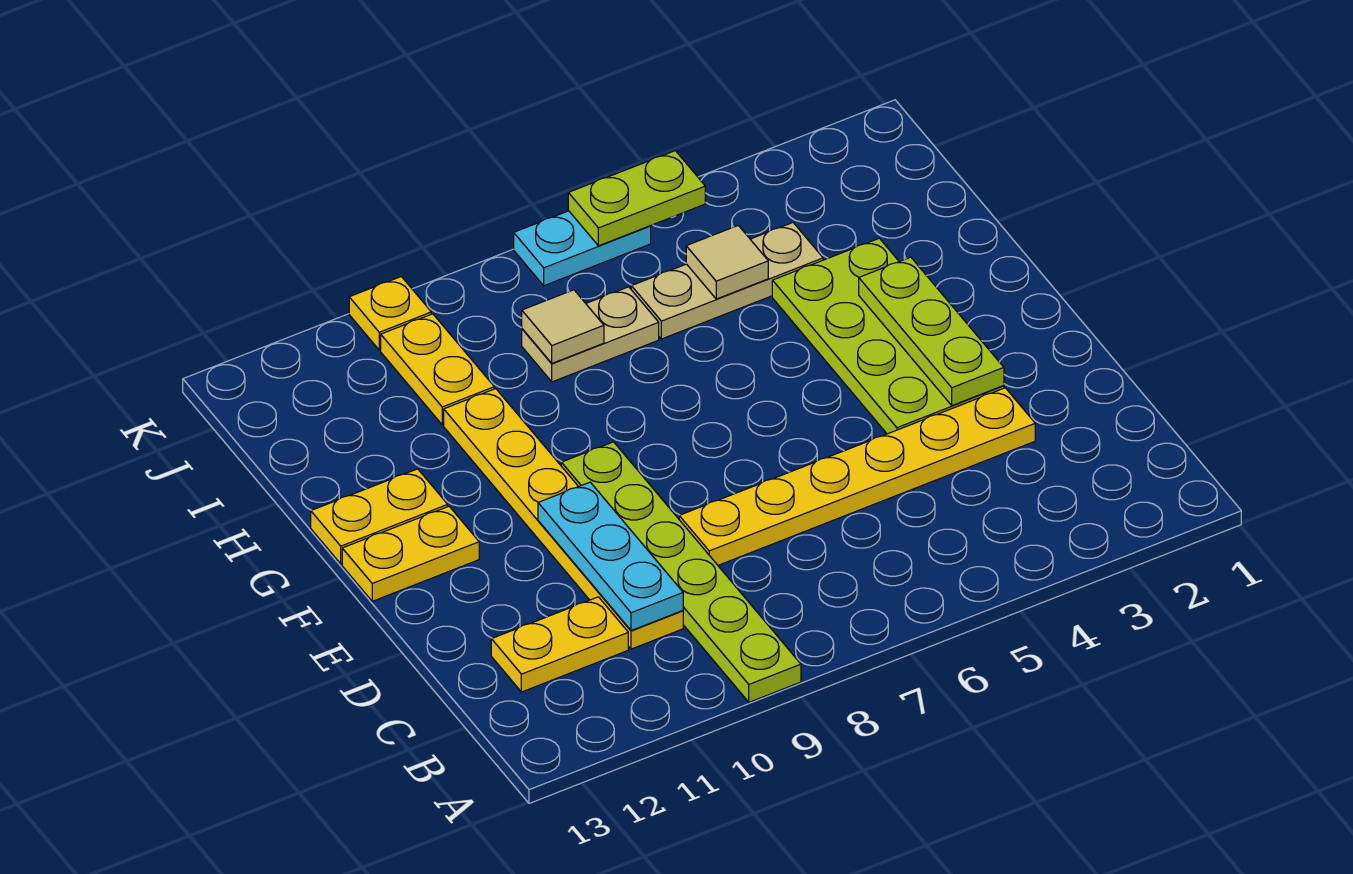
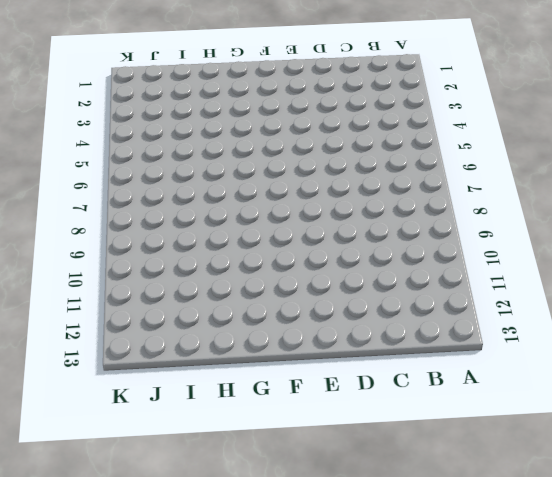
none -> lime 1x6 plate [561,442,801,702]
none -> yellow 1x6 plate [444,389,683,649]
none -> yellow 1x2 plate [491,597,628,692]

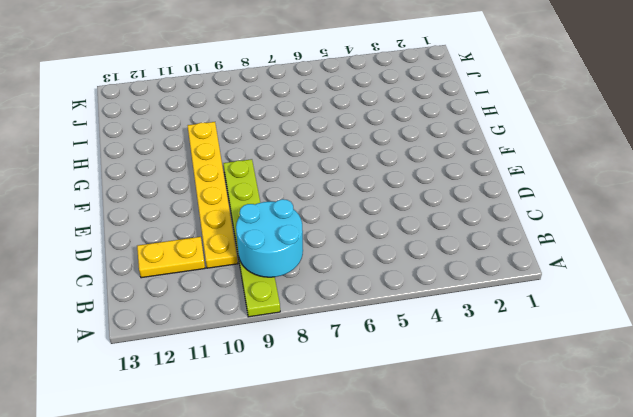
cyan 2x2 round brick [236,199,303,277] -> none
none -> yellow 1x6 plate [679,388,1035,565]
none -> lime 2x4 plate [772,238,1004,434]
none -> yellow 1x2 plate [342,506,479,601]

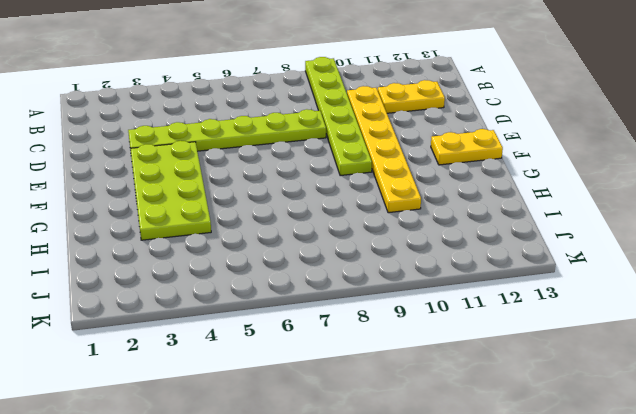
lime 1x6 plate [128,109,326,151] -> yellow 1x6 plate [679,388,1035,565]
none -> yellow 1x2 plate [311,469,448,564]
none -> tan 1x3 plate [631,223,823,339]
none -> tan 1x2 plate [522,287,659,382]

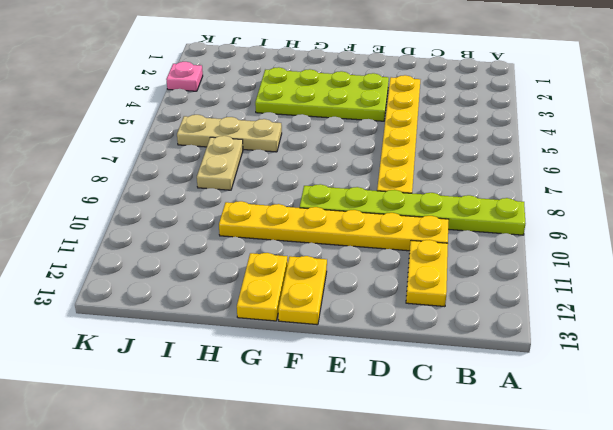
tan 1x3 plate [177,115,282,152] -> tan 1x3 plate turned to [631,223,823,339]
pink 1x1 plate [166,62,203,91] -> none
none -> yellow 1x2 plate [381,314,494,425]
none -> cyan 1x2 plate [514,211,651,286]
none -> yellow 1x1 plate [349,277,431,350]

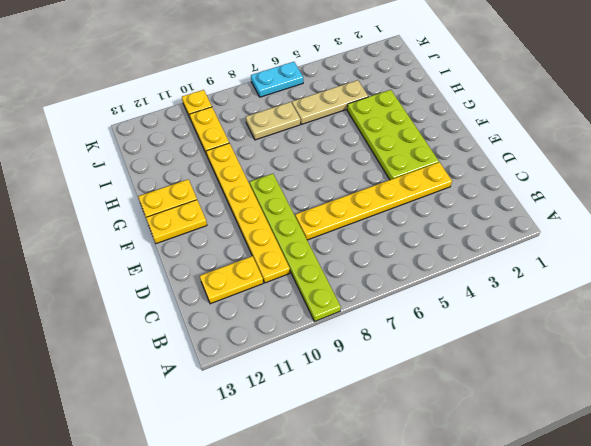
none -> cyan 1x3 plate [538,482,683,631]
none -> lime 1x3 plate [859,257,1004,405]
none -> tan 1x1 tile [686,225,768,299]

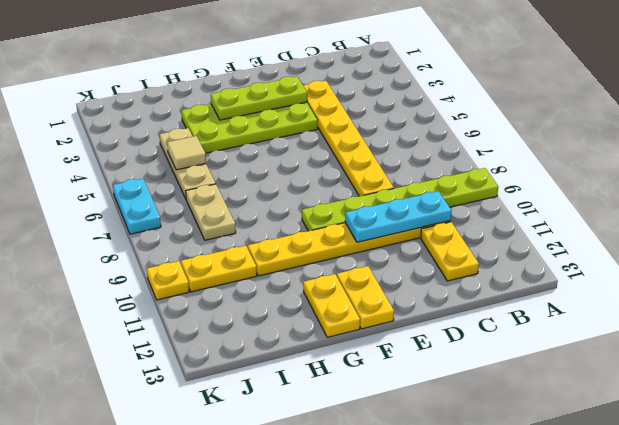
none -> tan 1x1 tile [522,290,604,363]
none -> lime 1x2 plate [568,151,705,246]

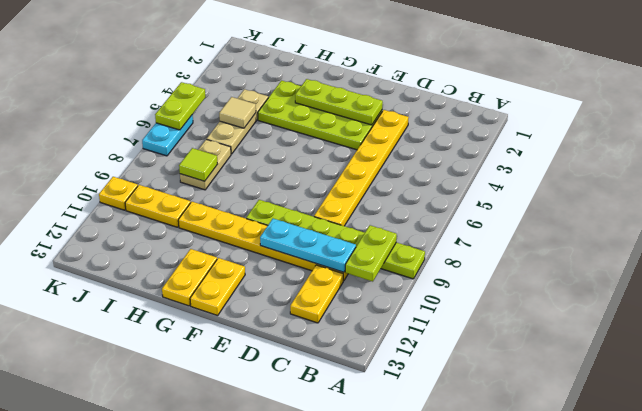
lime 1x2 plate [345,225,397,282] -> none
lime 1x1 tile [179,148,218,181] -> tan 1x1 tile [522,290,604,363]

